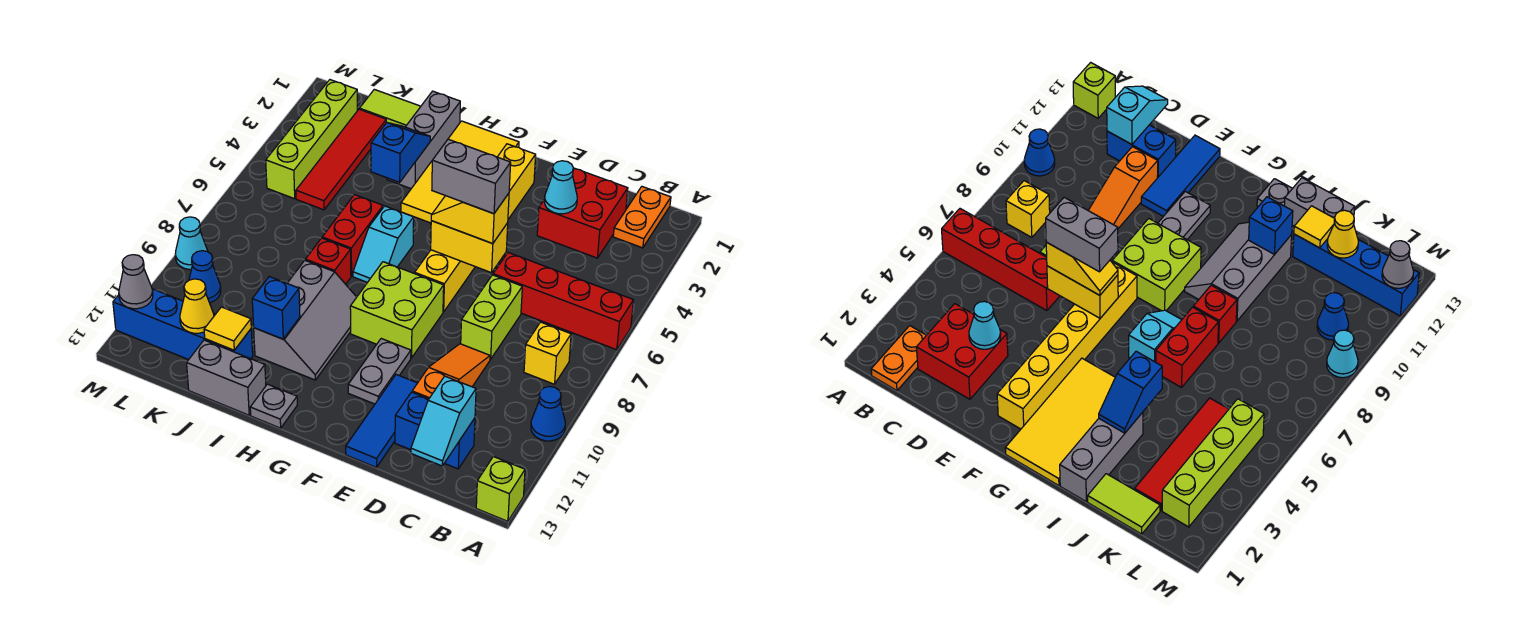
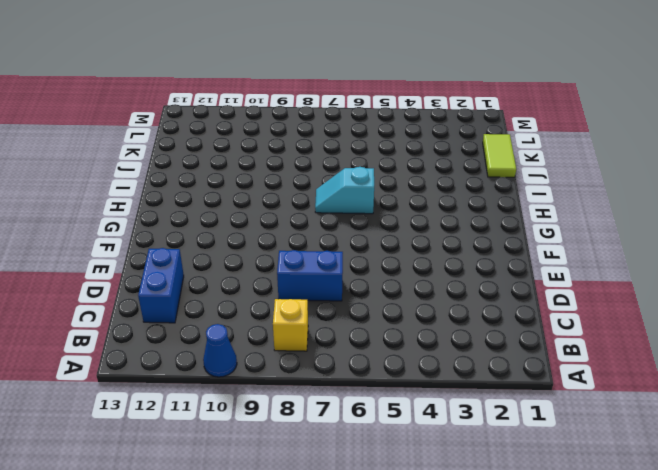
blue 1x2 brick [277,250,343,301] -> lime 1x2 brick [461,275,522,359]
none -> red 1x4 brick [493,253,633,350]
none -> lime 1x1 brick [476,457,525,521]
none -> orange 1x2 plate [613,187,671,248]
none -> red 2x2 brick [537,168,628,258]

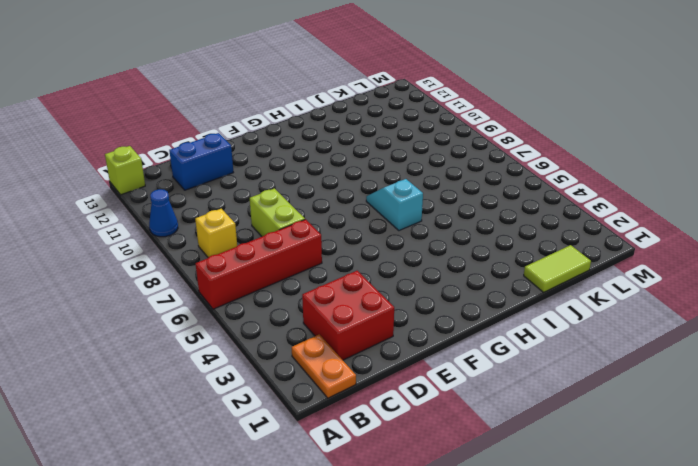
none -> orange 1x3 slope [412,344,490,399]
none -> blue 1x3 tile [346,375,417,468]
none -> yellow 1x6 brick [415,144,536,312]
none -> lime 2x2 brick [350,262,444,358]

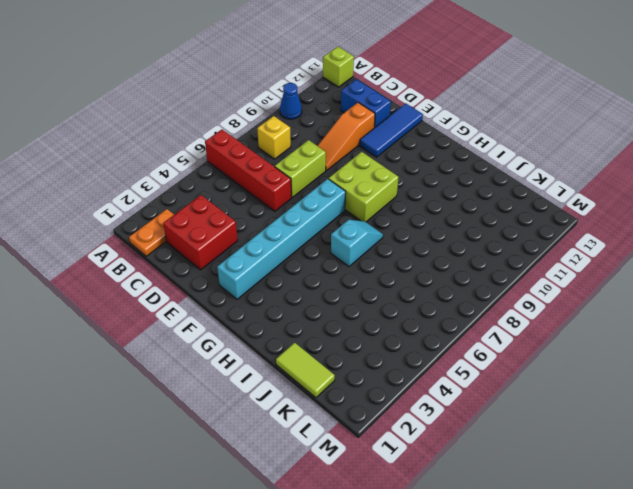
cyan 1x6 brick [217,179,346,299] -> yellow 1x6 brick [415,144,536,312]
none -> grey 1x2 plate [348,339,411,404]
none -> yellow 2x4 tile [401,121,519,223]
none -> grey 2x3 slope [254,260,357,380]
none -> grey 1x1 plate [250,384,297,428]

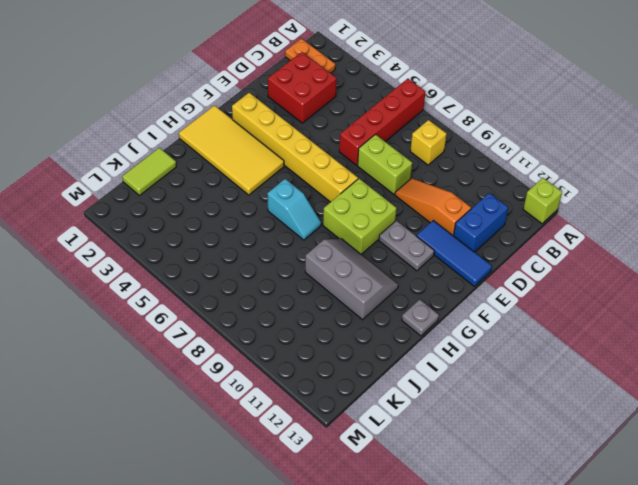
none -> blue 1x1 cone [531,386,565,441]
none -> grey 1x3 brick [387,91,460,189]
none -> red 1x2 brick [322,195,383,276]
none -> red 1x1 brick [306,238,351,284]

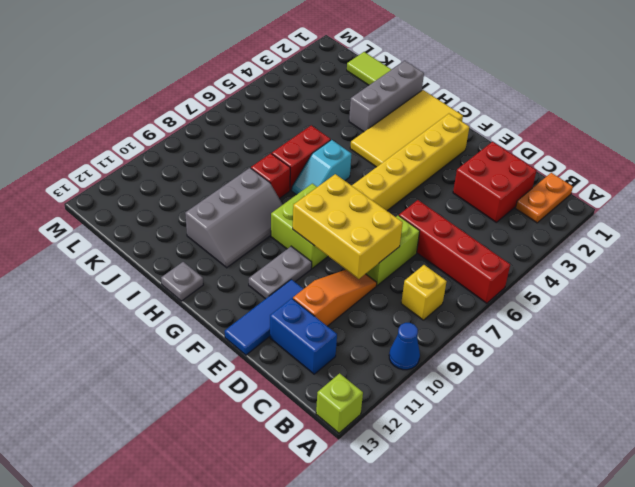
yellow 2x3 brick [293,174,403,279] -> none
none -> grey 1x2 brick [187,340,266,415]
none -> blue 1x4 brick [113,289,253,360]
none -> red 1x4 tile [296,109,386,210]
none -> lime 1x4 brick [266,80,357,199]

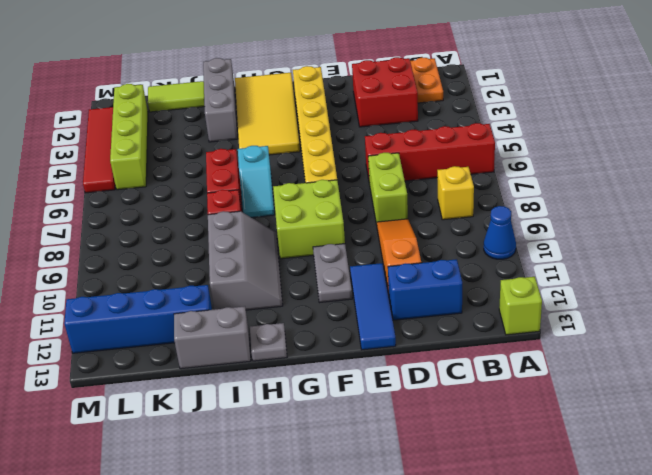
red 1x4 tile [83,107,115,193] -> red 1x4 tile moved to [296,109,386,210]
none -> blue 1x1 cone [189,251,221,303]
none -> cyan 1x1 cone [175,217,208,269]
none -> cyan 1x2 slope [411,376,476,466]
none -> cyan 1x1 cone [545,161,577,214]

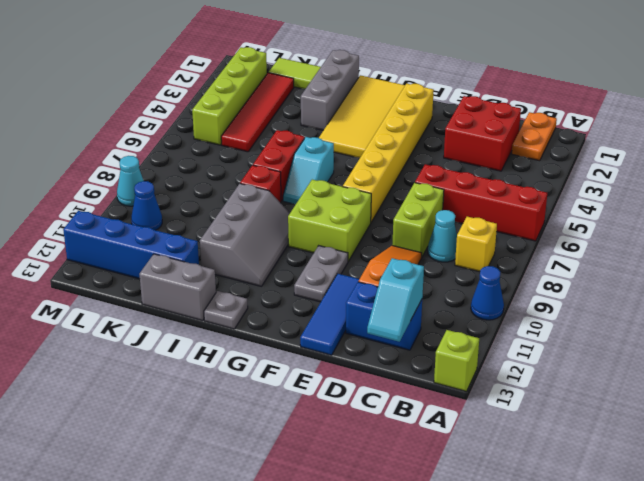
cyan 1x1 cone [428,210,457,262] -> cyan 1x1 cone moved to [545,161,577,214]
none -> yellow 1x2 brick [431,221,508,273]
none -> blue 1x2 slope [371,123,430,182]
none -> blue 1x1 brick [252,277,300,339]
none -> yellow 1x1 tile [204,307,251,350]

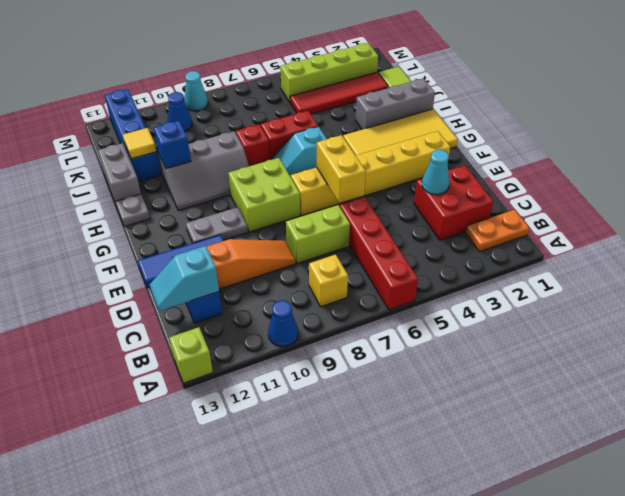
none -> blue 1x2 slope [371,123,430,182]
none -> yellow 1x1 cone [180,279,214,333]
none -> grey 1x1 cone [119,255,153,309]
none -> yellow 1x2 slope [431,193,509,244]

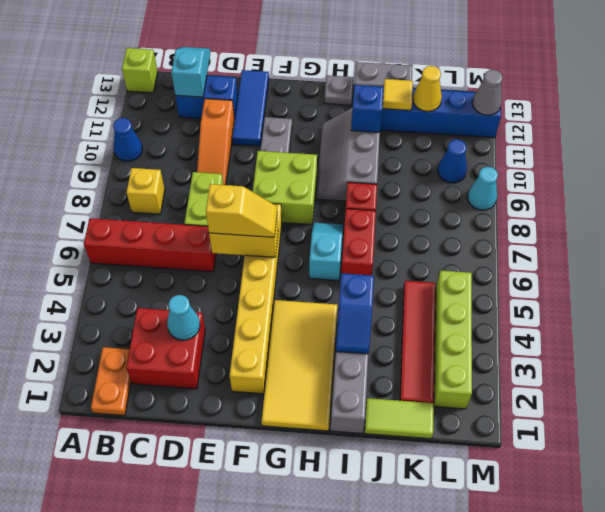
none -> grey 1x2 brick [432,139,511,214]

